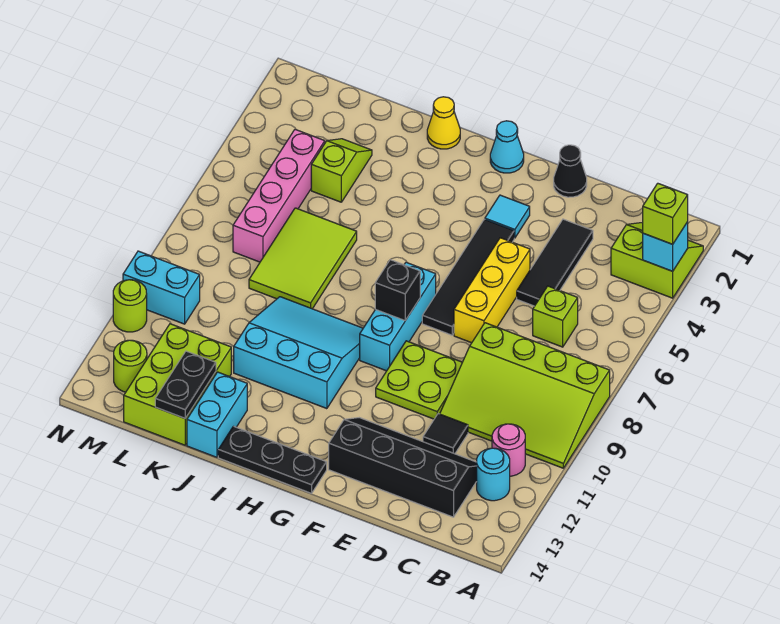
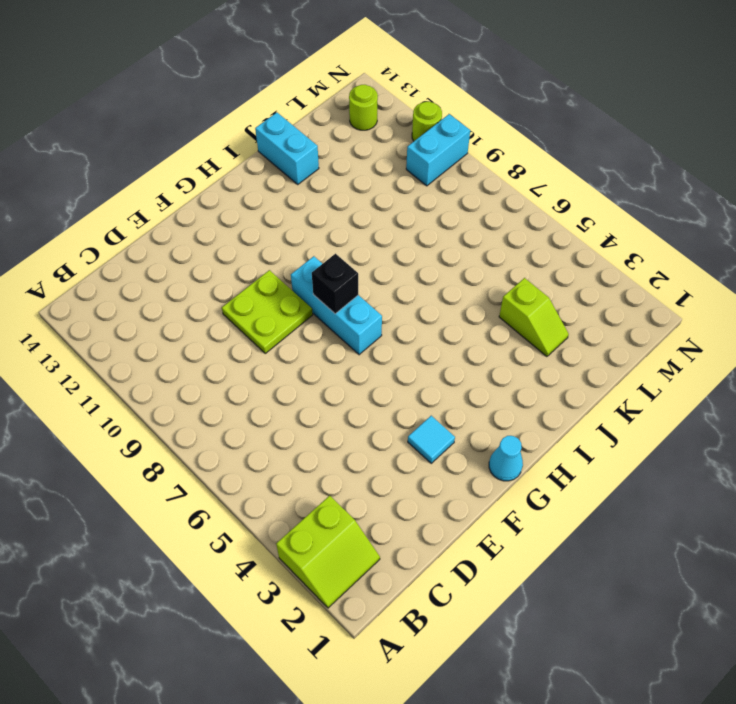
none -> lime 3x4 slope [440,323,610,468]
none -> pink 1x1 round brick [492,424,525,476]
none -> cyan 1x1 round brick [477,448,510,501]
none -> lime 1x1 brick [533,286,578,347]

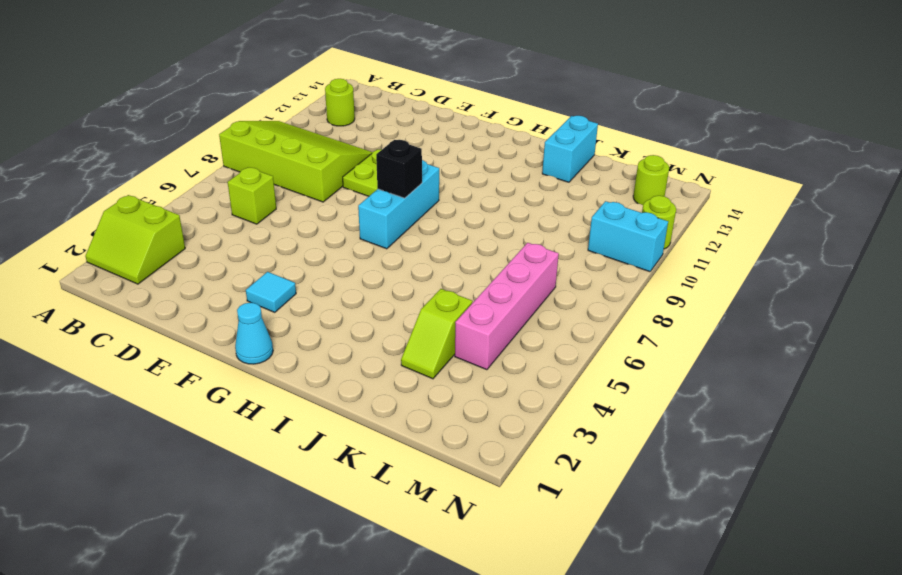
lime 1x1 round brick [325,79,355,126] -> cyan 1x1 round brick [477,448,510,501]
none -> pink 1x1 round brick [492,424,525,476]
none -> black 2x4 slope [329,418,477,517]
none -> black 1x3 tile [517,219,593,306]
none -> black 1x1 tile [423,414,468,454]

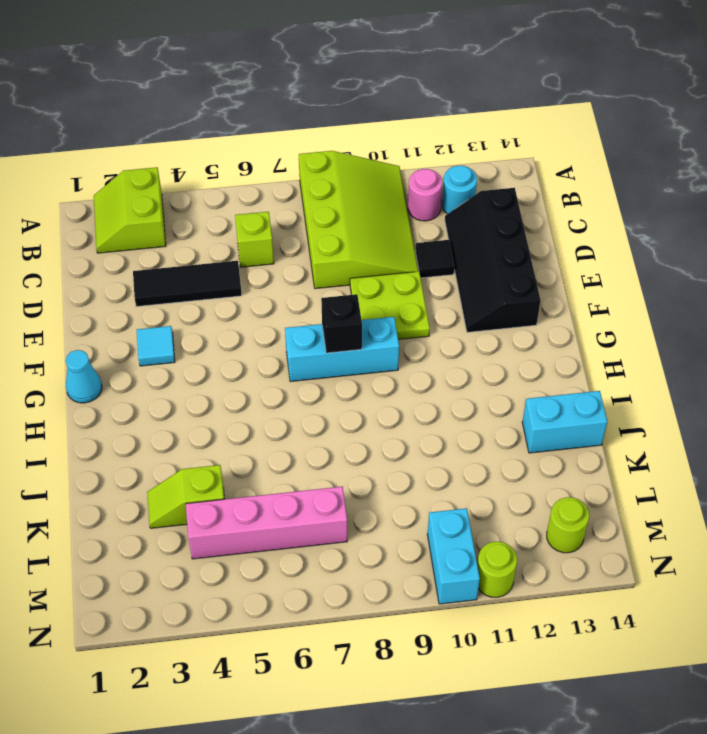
none -> black 1x1 cone [554,145,587,197]
none -> yellow 1x3 brick [454,238,530,343]
none -> black 1x4 tile [422,219,514,335]
none -> black 1x3 plate [218,426,327,493]

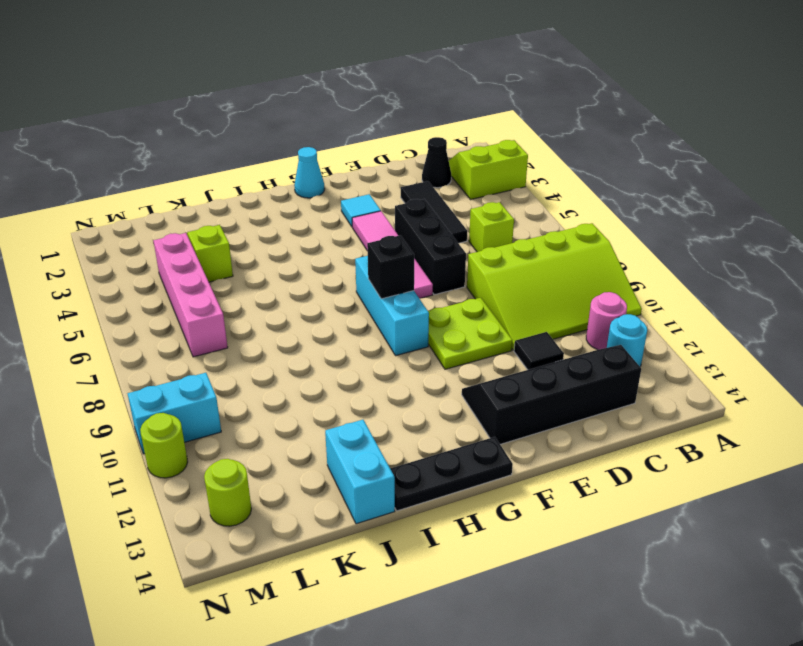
black 1x1 cone [422,137,451,188] -> black 1x1 cone moved to [554,145,587,197]
black 1x3 brick [395,199,466,295] -> yellow 1x3 brick [454,238,530,343]
pink 1x4 tile [352,211,433,299] -> black 1x4 tile [422,219,514,335]
none -> cyan 3x3 slope [234,297,363,409]
none -> yellow 1x1 cone [427,97,460,149]
none -> lime 2x3 tile [249,208,357,309]
none -> lime 2x3 brick [124,324,231,445]

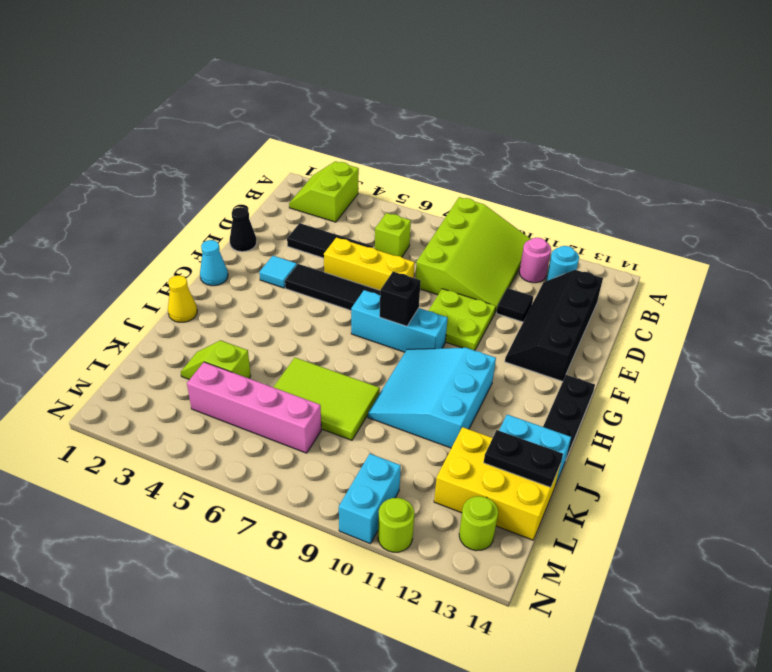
yellow 2x3 brick [434,427,561,540] -> lime 2x3 brick [124,324,231,445]
none -> cyan 1x1 brick [643,222,688,271]
none -> lime 1x1 brick [643,183,688,244]

